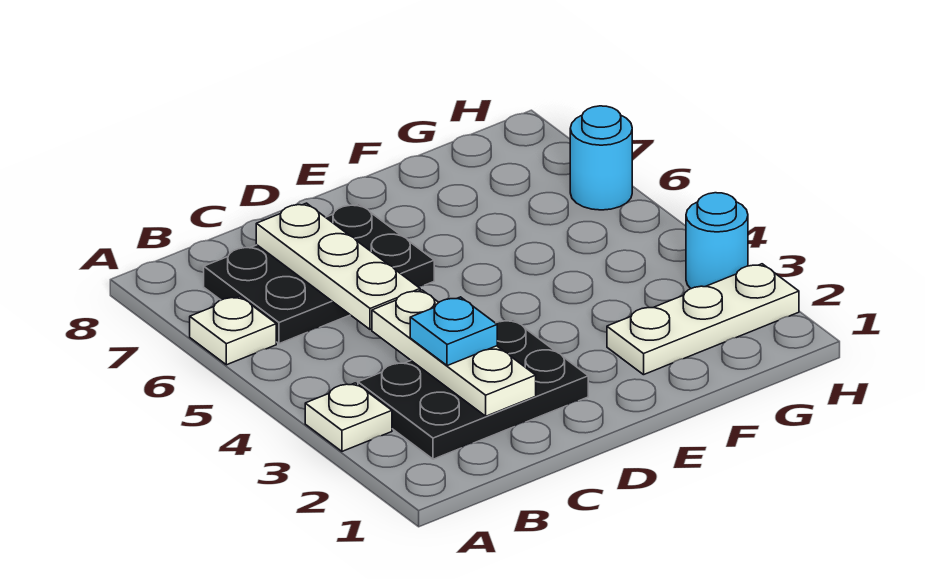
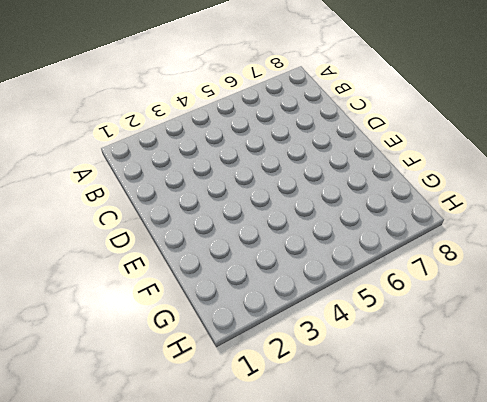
none -> white 1x1 plate [305,383,392,451]
none -> white 1x1 plate [190,296,276,365]

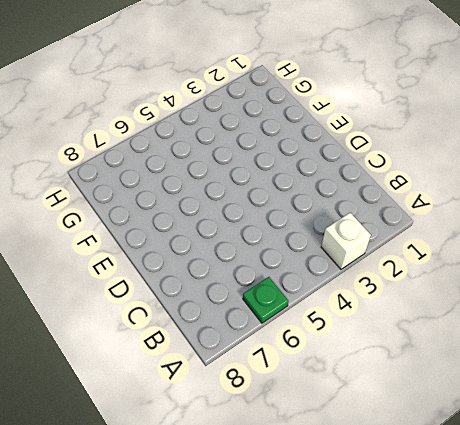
white 1x1 brick [321,213,371,269] -> white 1x1 plate [305,383,392,451]
green 1x1 plate [243,277,288,323] -> white 1x1 plate [190,296,276,365]
none -> black 2x3 plate [358,320,588,459]
none -> black 2x3 plate [204,204,434,344]

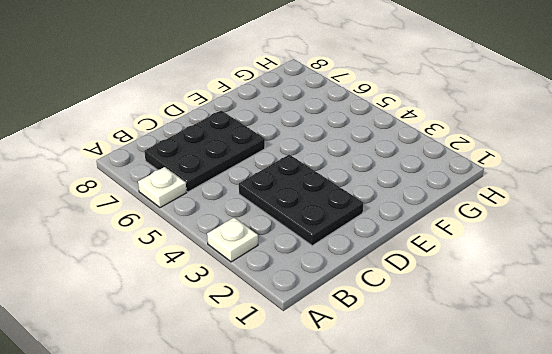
black 2x3 plate [239,155,363,246] -> black 2x3 plate turned to [358,320,588,459]
none -> white 1x3 plate [607,264,799,375]
none -> cyan 1x1 round brick [686,193,748,289]

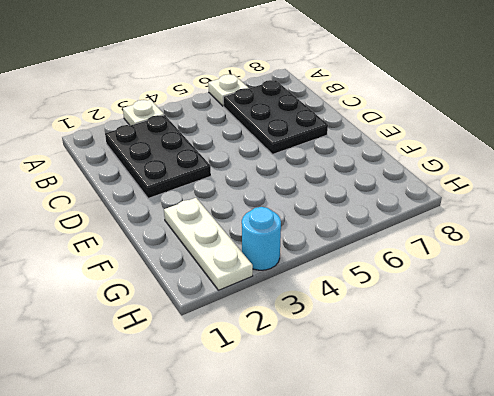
none -> cyan 1x1 round brick [570,106,632,210]
none -> white 1x3 plate [372,290,536,416]

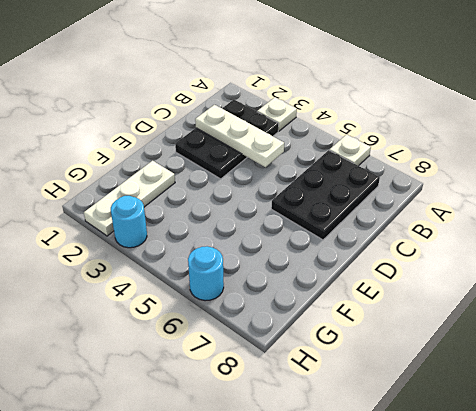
none -> white 1x3 plate [256,203,420,330]
none -> cyan 1x1 plate [410,297,497,366]

